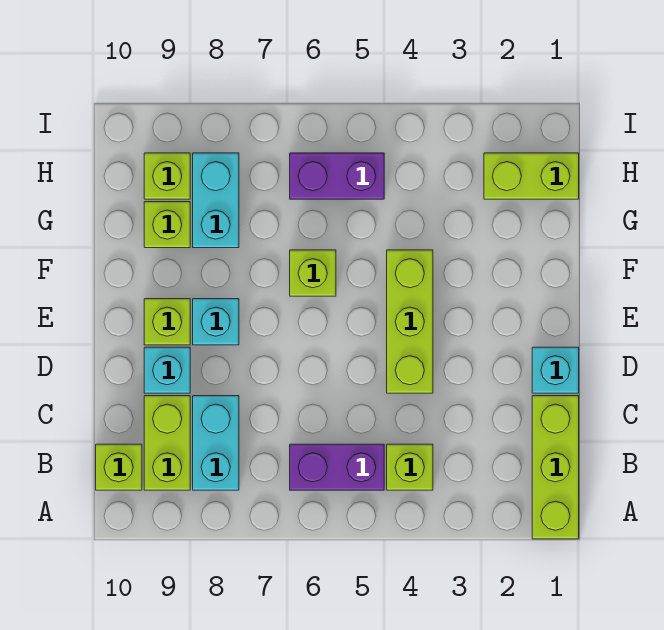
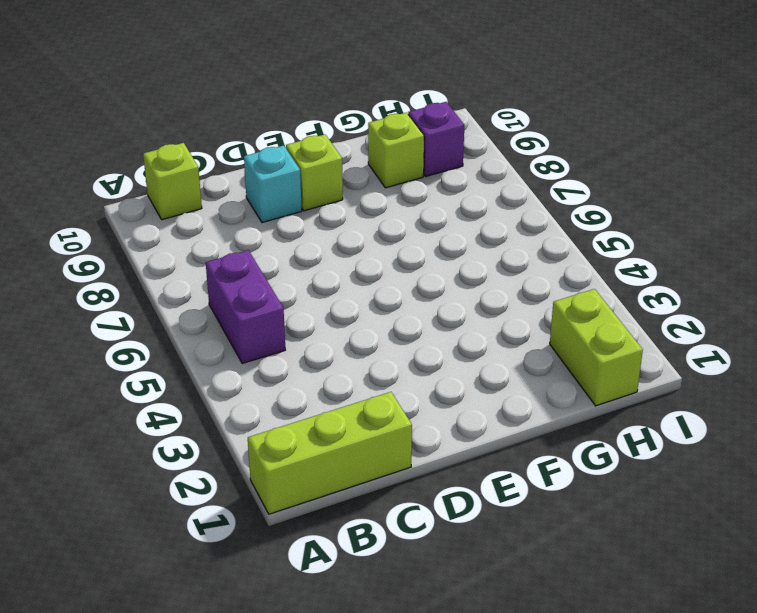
purple 1x1 brick [408,102,464,177] -> lime 1x1 brick [144,153,190,199]
none -> lime 1x1 brick [387,444,433,490]
none -> cyan 1x2 brick [193,396,239,490]
none -> lime 1x2 brick [144,396,190,490]

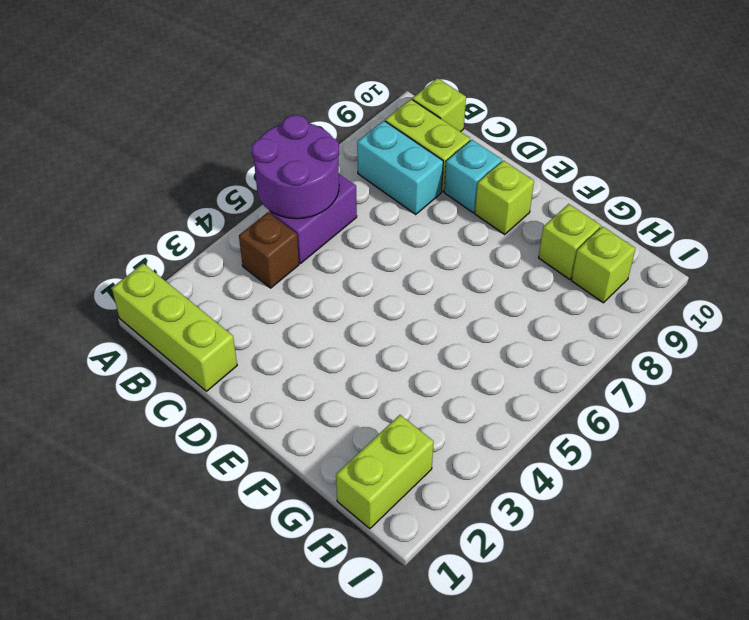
purple 2x2 round brick [252,115,339,219] -> none
brown 1x1 brick [239,212,299,288] -> lime 1x1 brick [387,444,433,490]
none -> cyan 1x1 brick [532,347,579,393]
none -> lime 1x3 brick [387,250,433,393]
none -> cyan 1x1 brick [193,299,239,345]

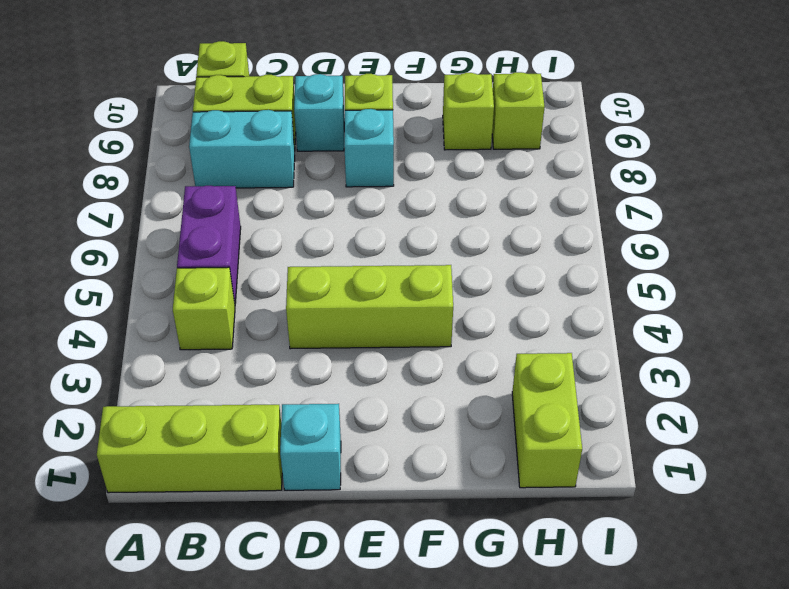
none -> lime 1x1 brick [290,250,336,296]
none -> cyan 1x2 brick [193,153,239,248]
none -> purple 1x2 brick [290,153,384,199]

